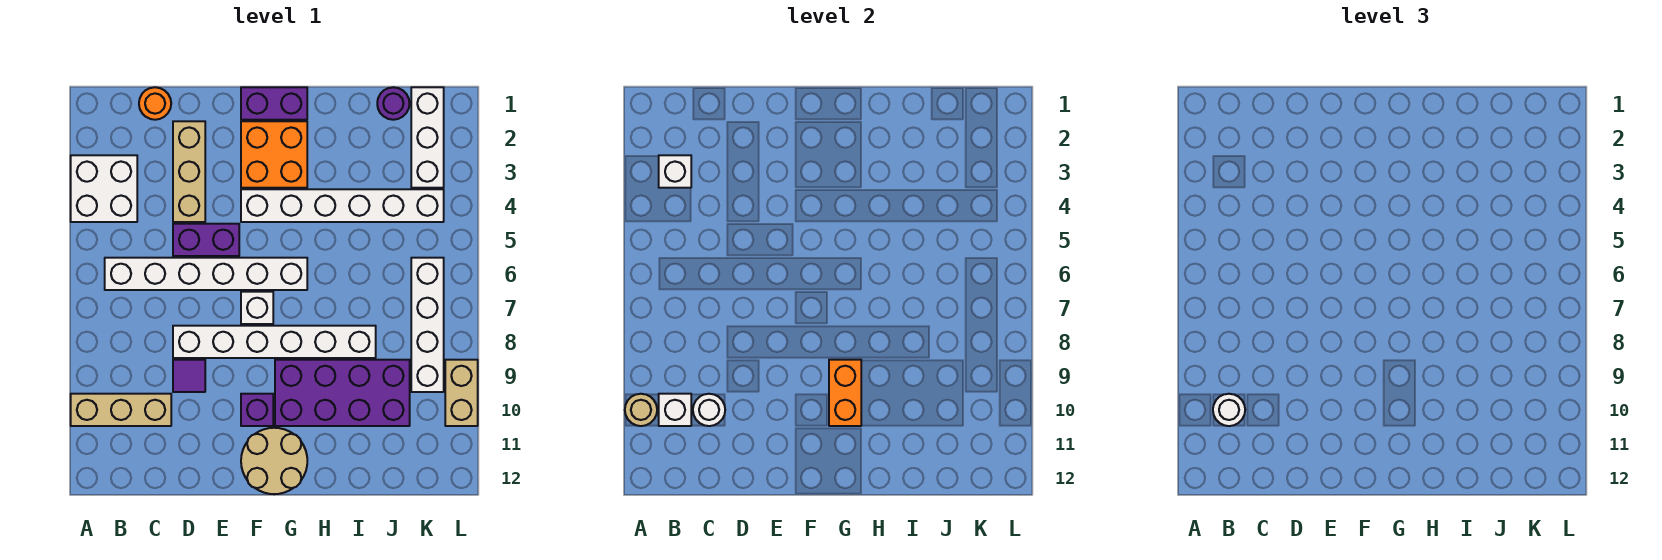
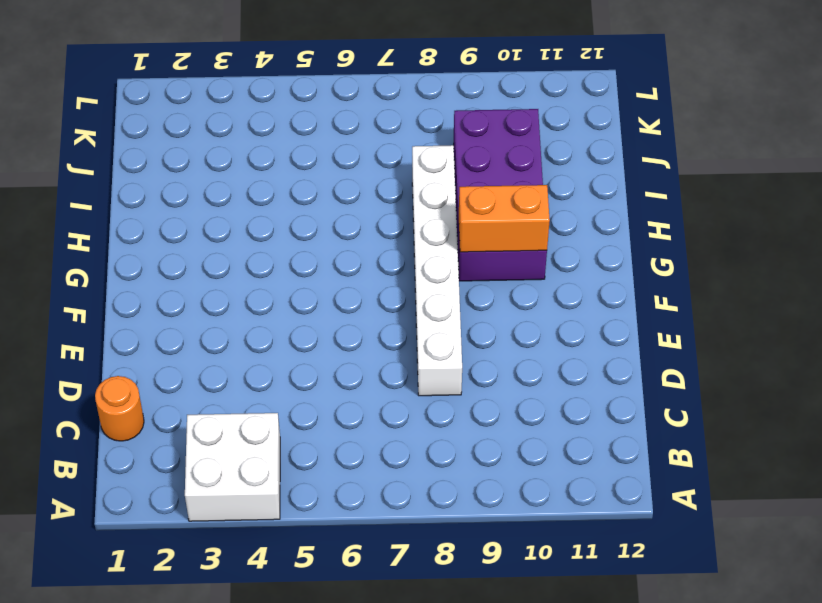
none -> tan 1x3 brick [71,394,171,426]
none -> white 1x6 brick [105,258,307,290]
none -> tan 1x3 brick [173,121,205,222]

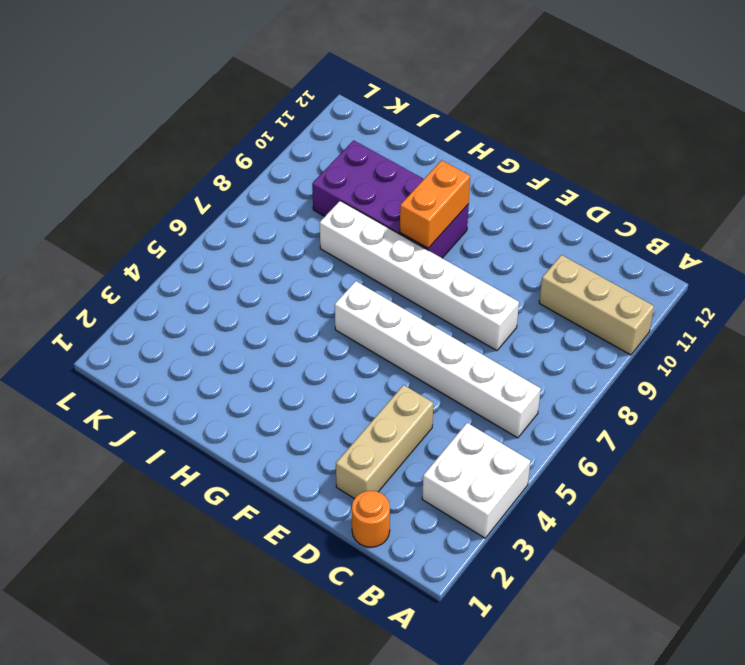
none -> purple 1x2 brick [173,224,239,256]
none -> purple 1x1 tile [173,360,205,392]
none -> purple 1x2 brick [241,87,307,120]

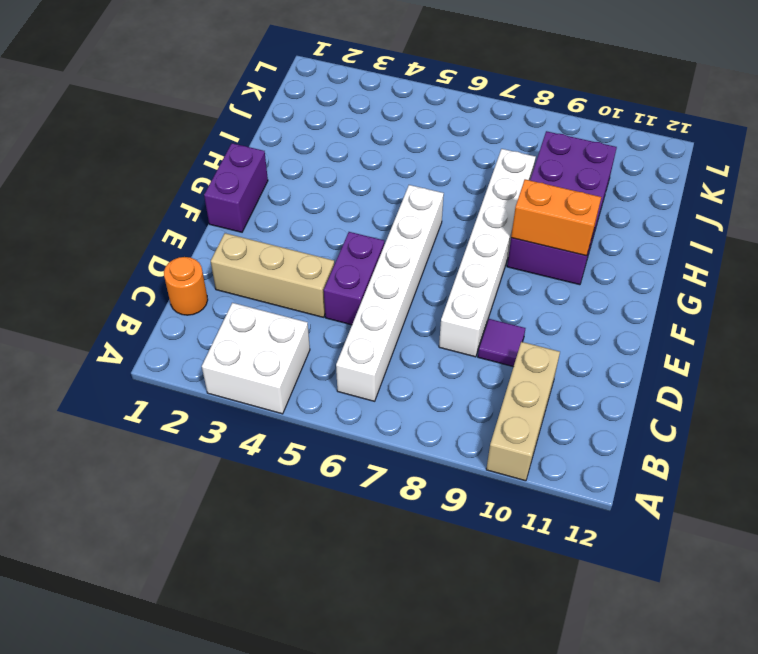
none -> orange 2x2 brick [241,121,307,188]
none -> white 1x6 brick [241,189,444,222]
none -> white 1x1 brick [241,292,273,324]

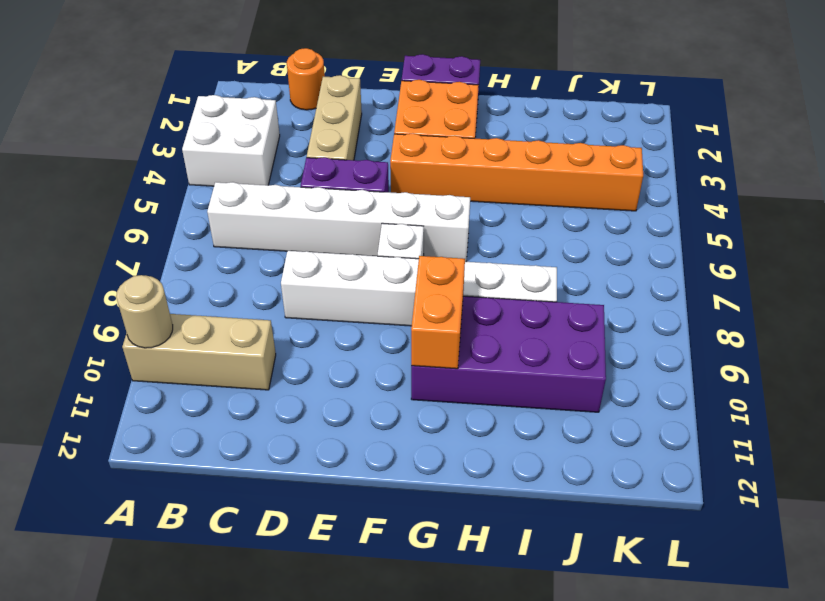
orange 1x6 brick [390,133,643,211] -> white 1x6 brick [241,189,444,222]
none -> purple 1x1 tile [173,360,205,392]
none -> purple 1x1 brick [241,394,273,426]
none -> tan 2x2 round brick [241,428,307,494]

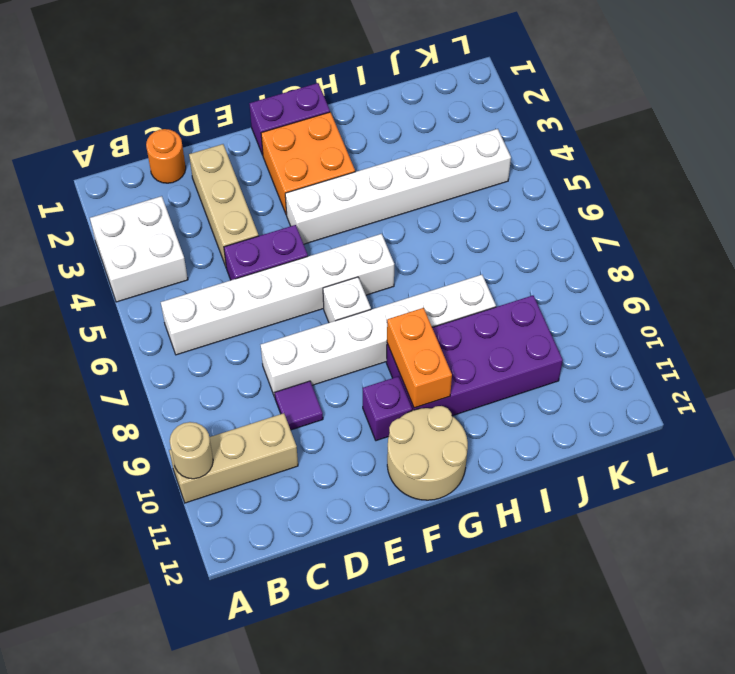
none -> purple 1x1 round brick [377,87,410,120]
none -> white 1x3 brick [411,87,444,188]
none -> white 1x4 brick [411,258,444,392]

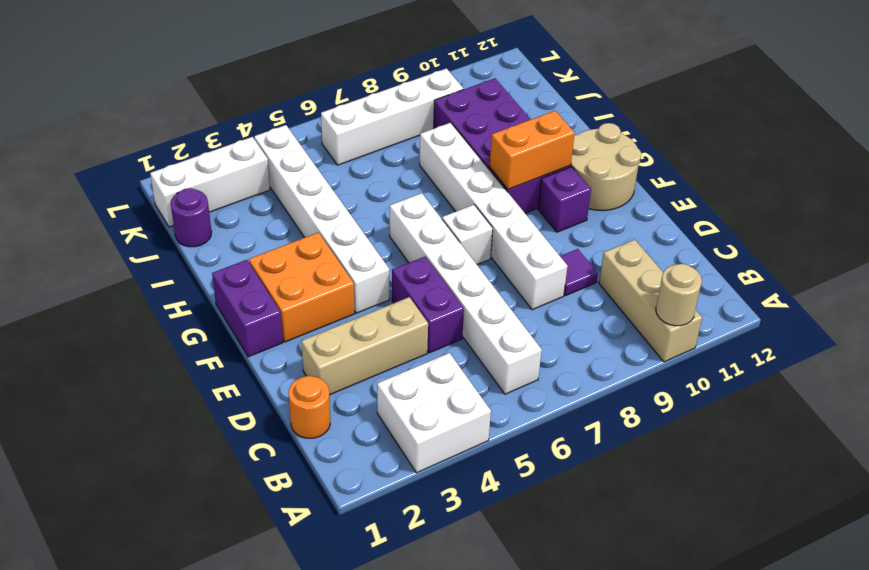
none -> tan 1x2 brick [445,360,478,426]
none -> white 1x1 brick [659,155,691,188]
none -> white 1x1 brick [659,394,691,426]

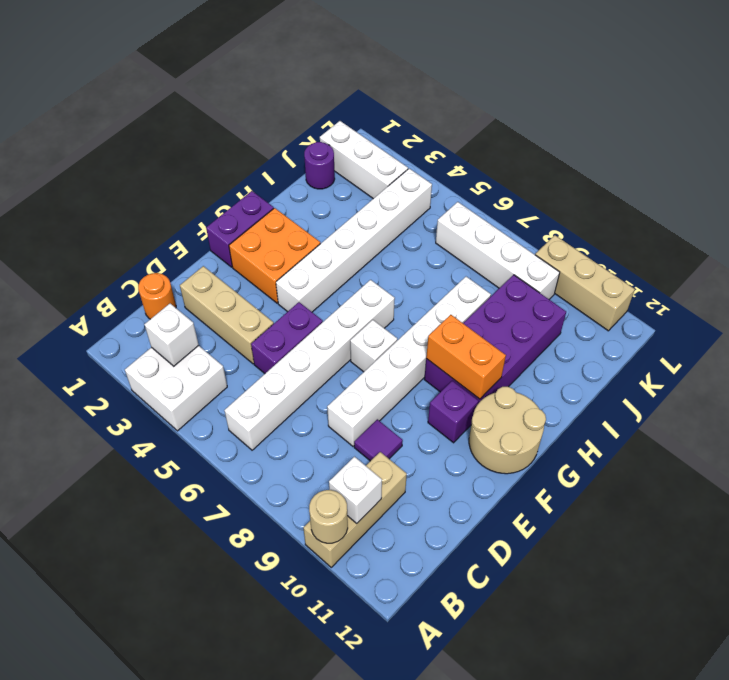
tan 1x3 brick [535,235,635,331] -> tan 1x2 brick [445,360,478,426]
none -> white 1x1 round brick [693,394,725,426]
none -> white 1x1 round brick [1213,394,1245,426]

